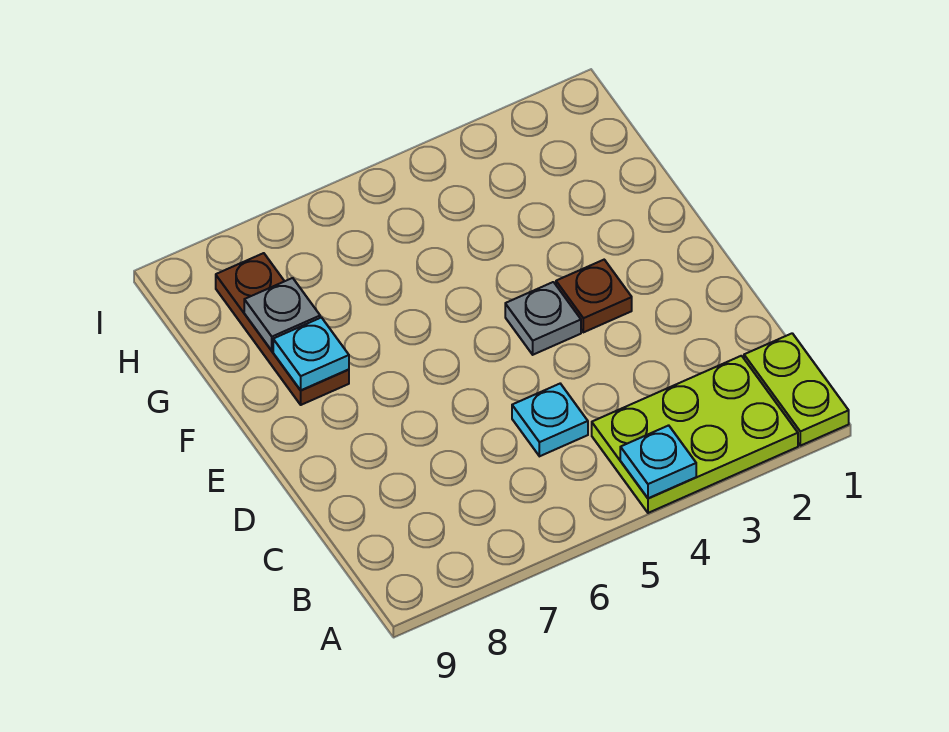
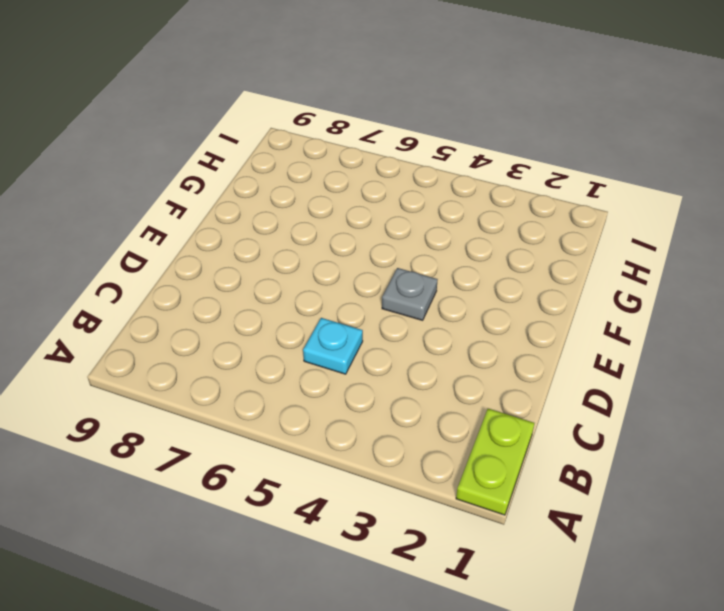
none -> lime 2x3 plate [592,356,798,513]
none -> brown 1x1 plate [556,260,632,332]

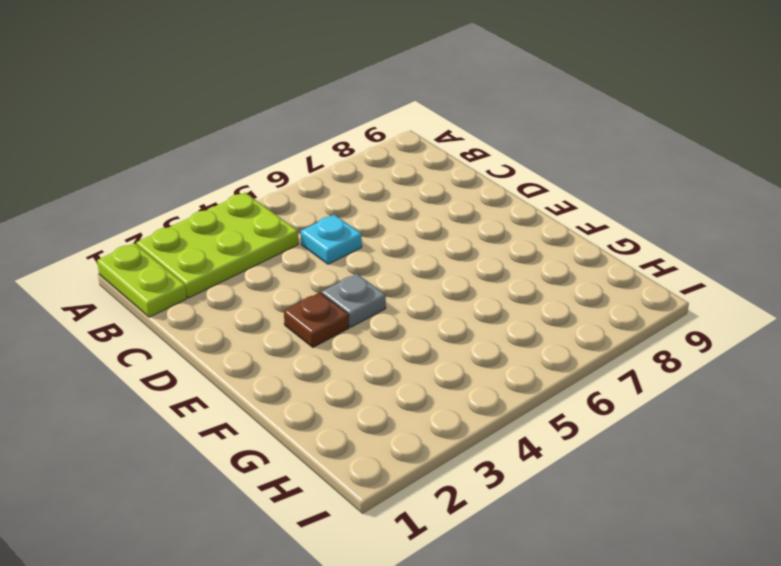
none -> brown 1x3 plate [216,253,349,405]
none -> cyan 1x1 plate [620,425,696,498]

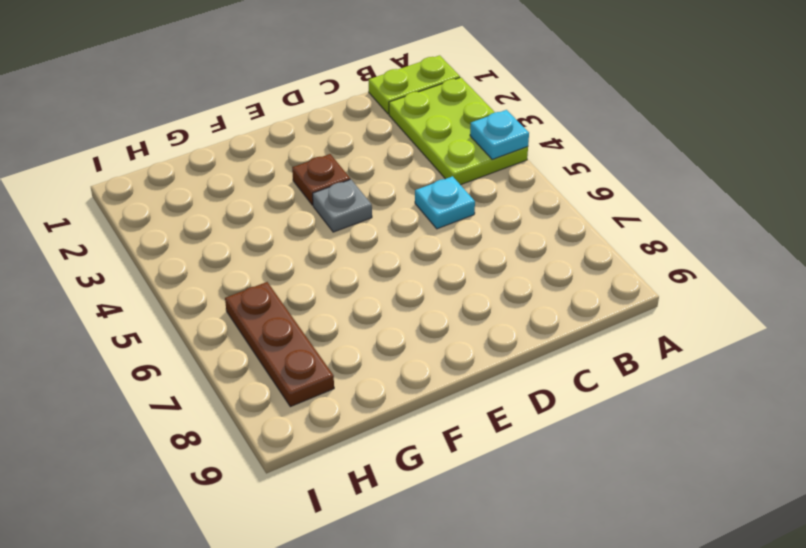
brown 1x3 plate [225,282,334,407] -> brown 1x3 plate turned to [216,253,349,405]
none -> cyan 1x1 plate [273,318,349,390]
none -> grey 1x1 plate [244,278,320,351]

